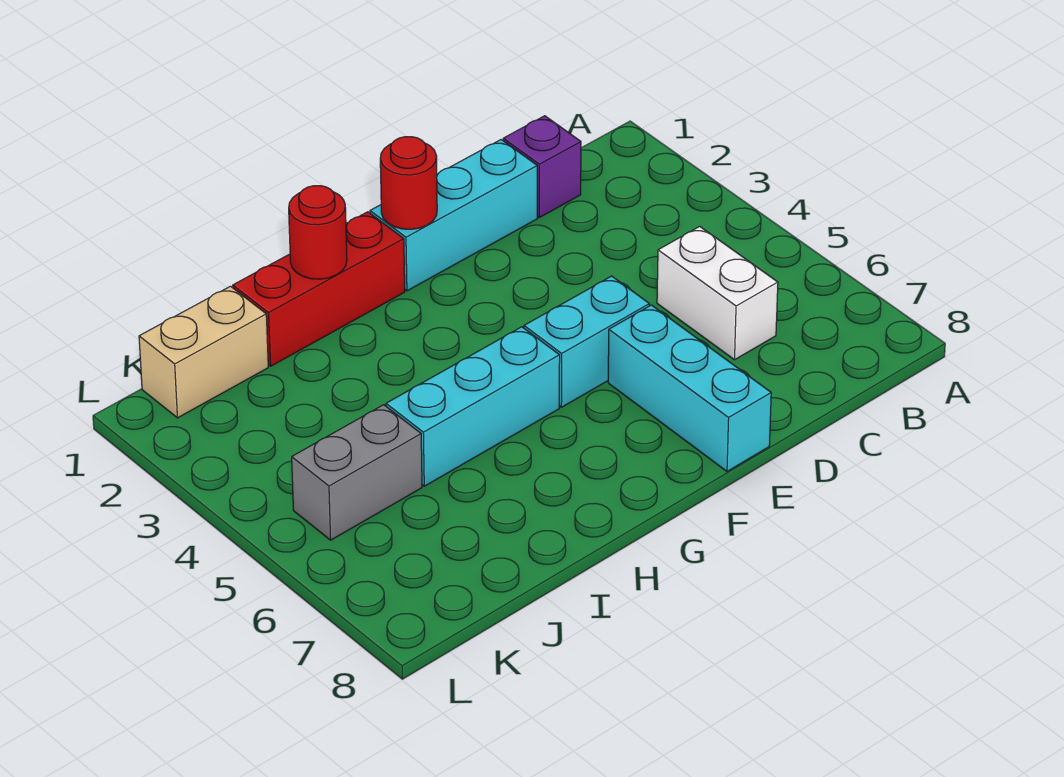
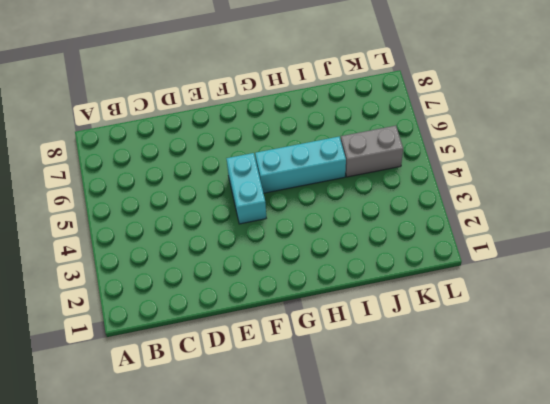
cyan 1x2 brick [226,153,266,224] -> cyan 1x2 brick turned to [524,276,649,407]
none -> purple 1x1 brick [503,116,581,218]
none -> white 1x2 brick [657,226,778,360]

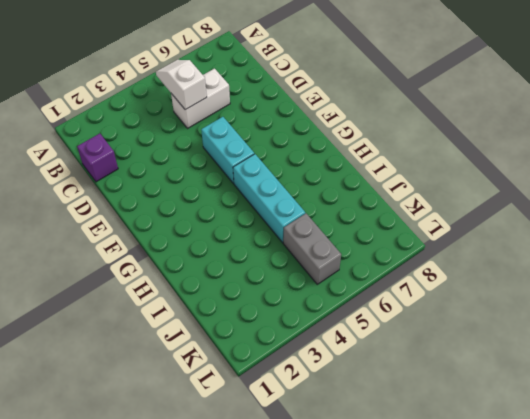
white 1x2 slope [156,60,207,110] -> none
none -> cyan 1x3 brick [370,140,537,291]
none -> cyan 1x3 brick [608,305,771,471]

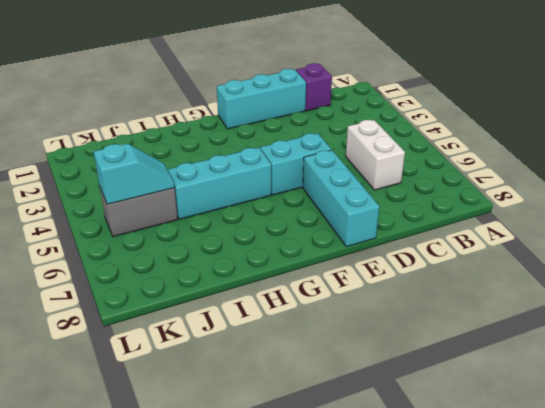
cyan 1x2 slope [94,144,174,204] -> none
none -> red 1x3 brick [233,212,405,366]
none -> tan 1x2 brick [139,286,268,418]

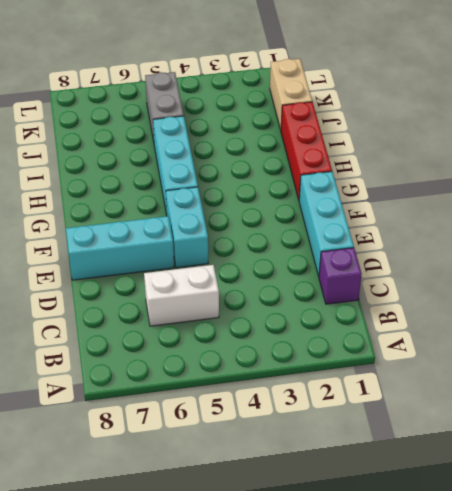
none -> red 1x1 round brick [380,137,437,229]
none -> red 1x1 round brick [289,186,347,279]

